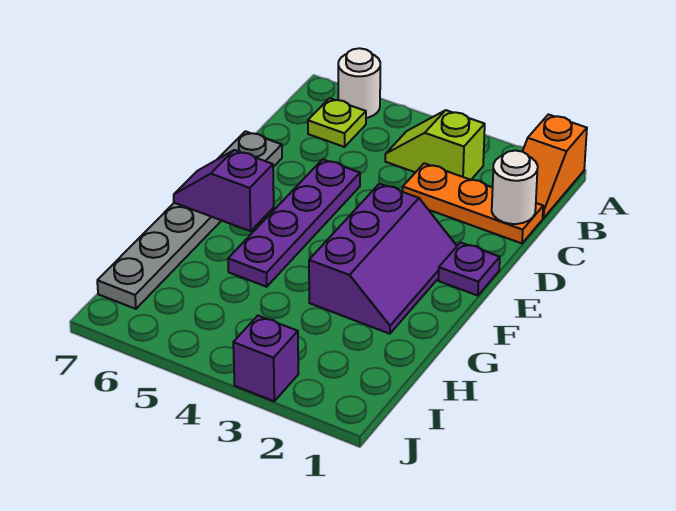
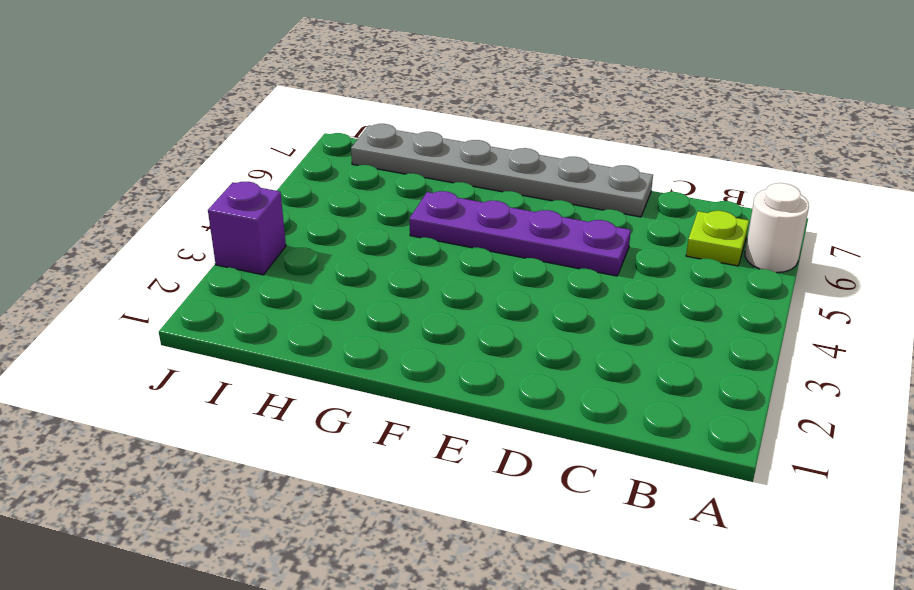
none -> orange 1x2 slope [522,114,587,218]
none -> lime 1x2 slope [385,110,485,180]
none -> orange 1x3 plate [403,163,543,243]

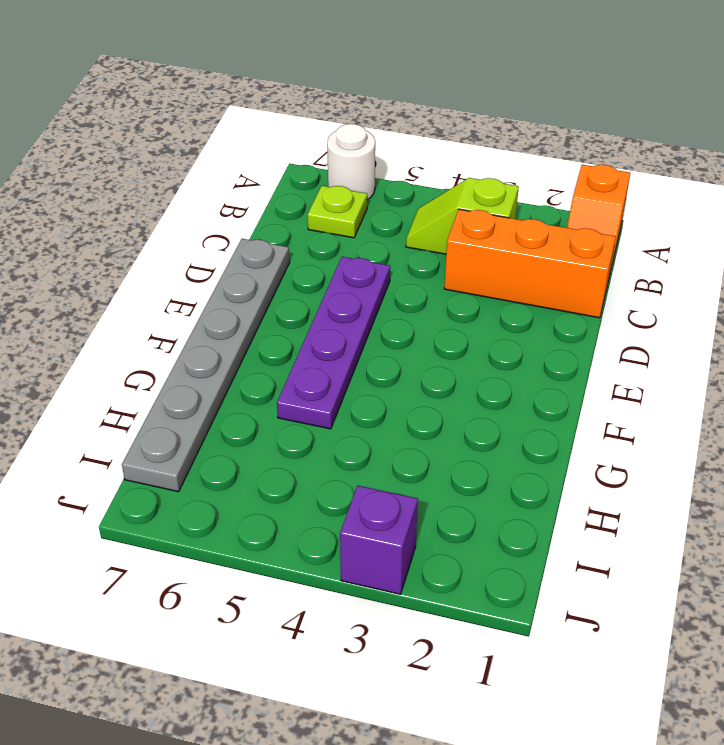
orange 1x3 brick [444,209,616,318] -> orange 1x3 plate [403,163,543,243]
none -> purple 1x1 plate [438,242,500,296]
none -> purple 2x3 slope [309,184,457,334]
none -> white 1x1 round brick [492,150,538,224]

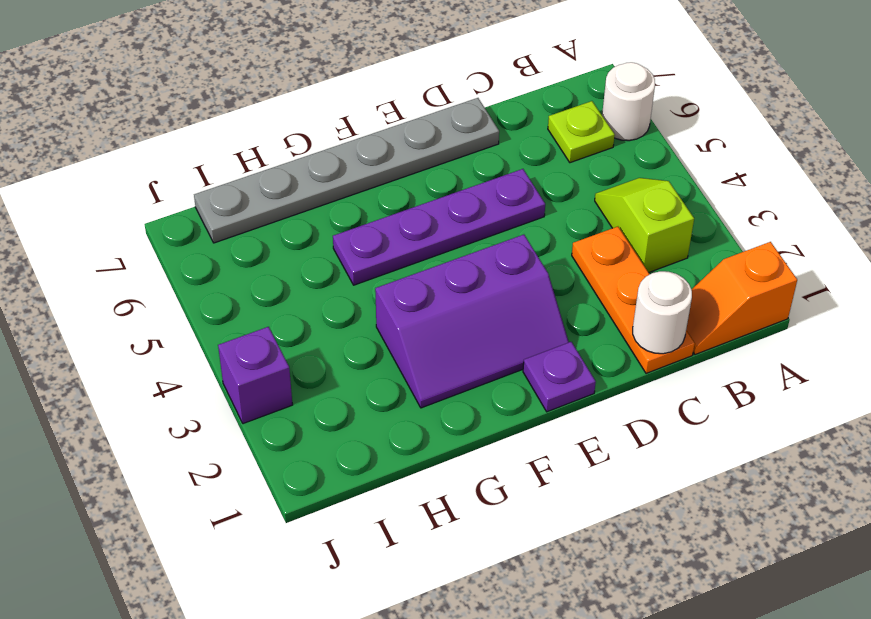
none -> purple 1x2 slope [174,150,274,231]

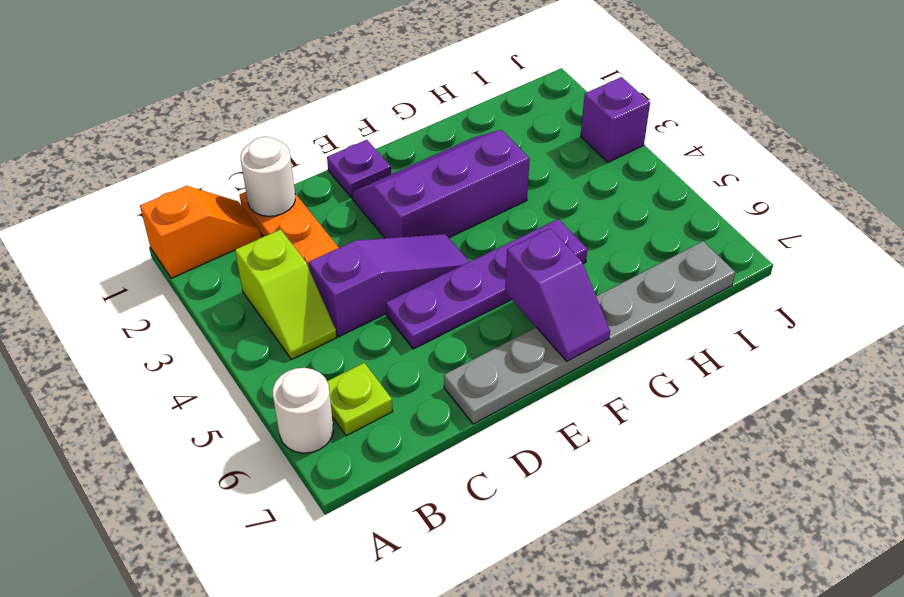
purple 1x3 slope [309,234,469,336] -> none

